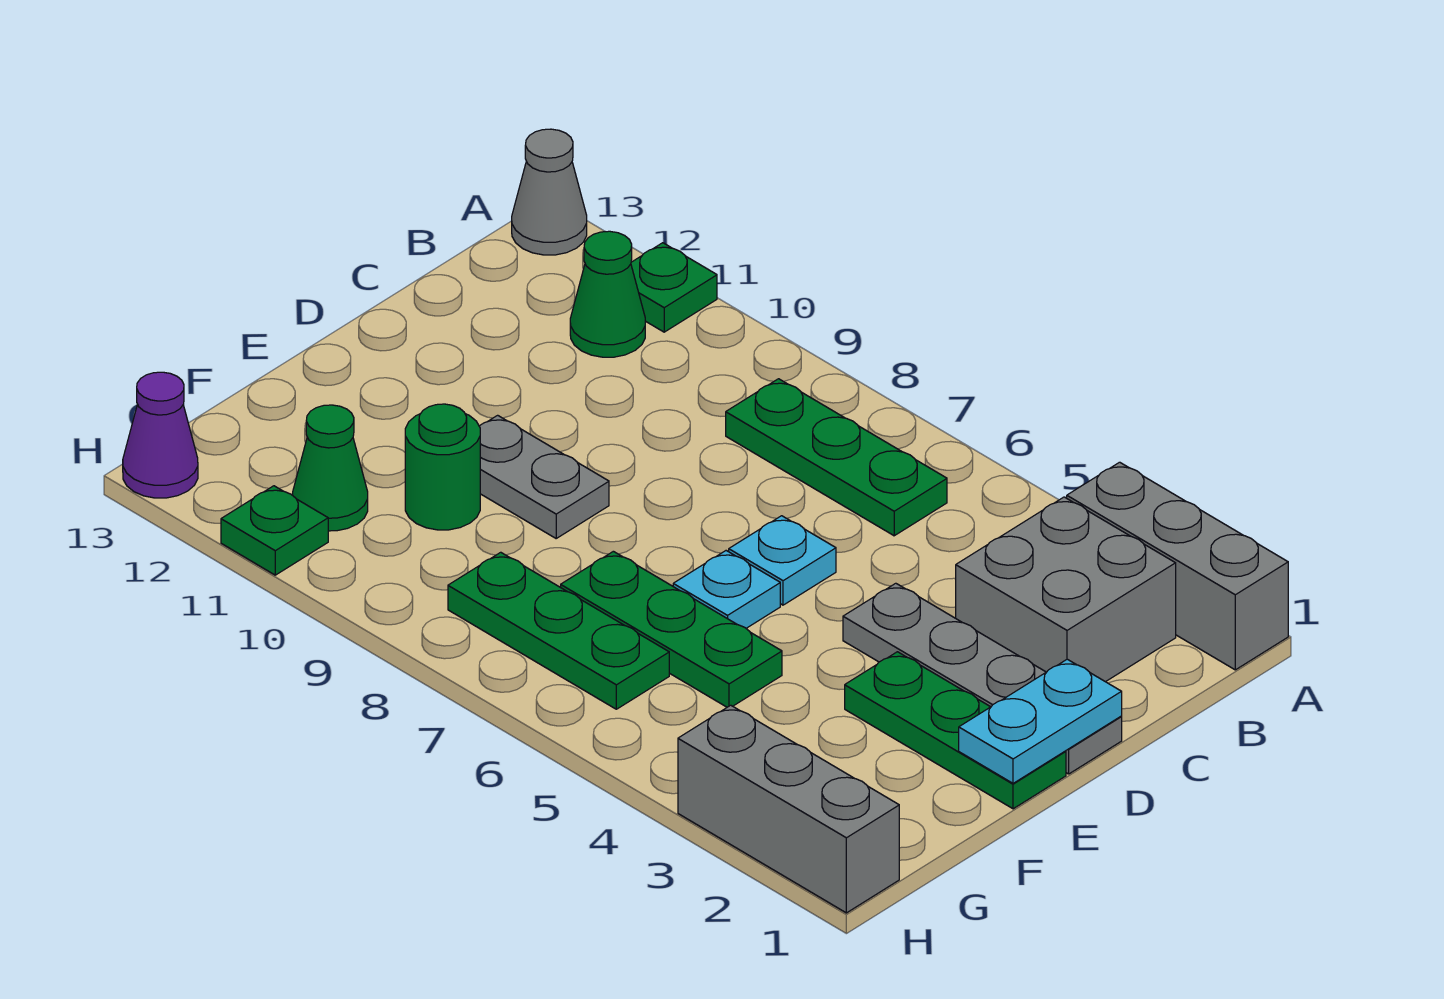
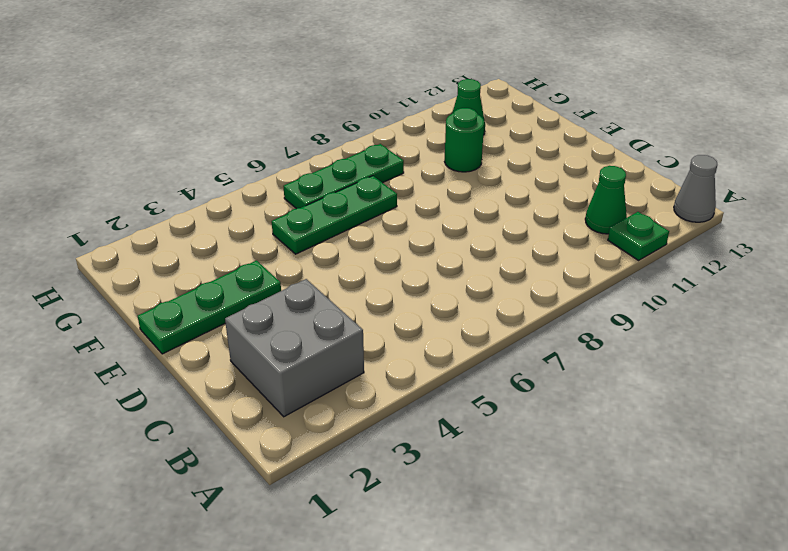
none -> grey 1x3 brick [1067,462,1288,670]
none -> green 1x3 plate [726,379,947,536]
none -> grey 1x4 plate [843,583,1122,774]

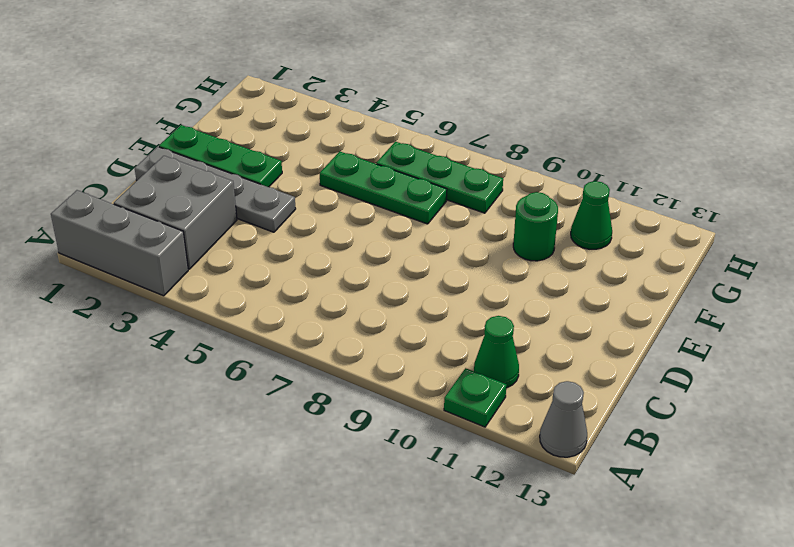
none -> green 1x3 plate [726,379,947,536]
none -> cyan 1x1 plate [729,516,836,605]
none -> cyan 1x1 plate [673,551,780,628]

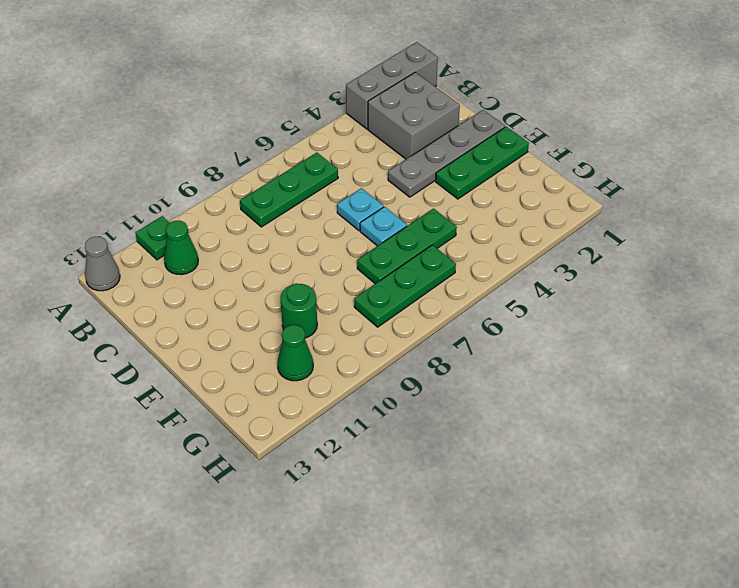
none -> grey 1x2 plate [479,415,609,538]
none -> grey 1x3 brick [678,705,899,913]
none -> green 1x1 plate [221,486,328,575]

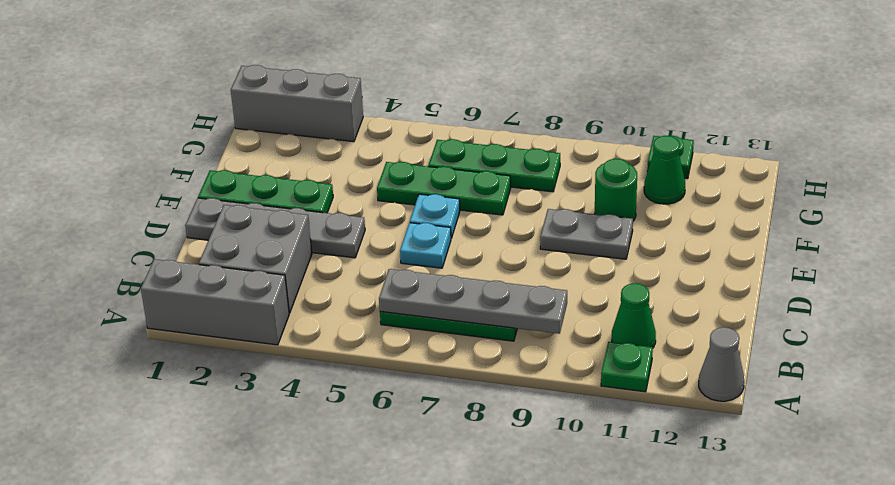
grey 1x4 plate [379,269,567,334] -> none
none -> purple 1x1 cone [123,372,198,498]
none -> cyan 1x2 plate [959,659,1122,783]

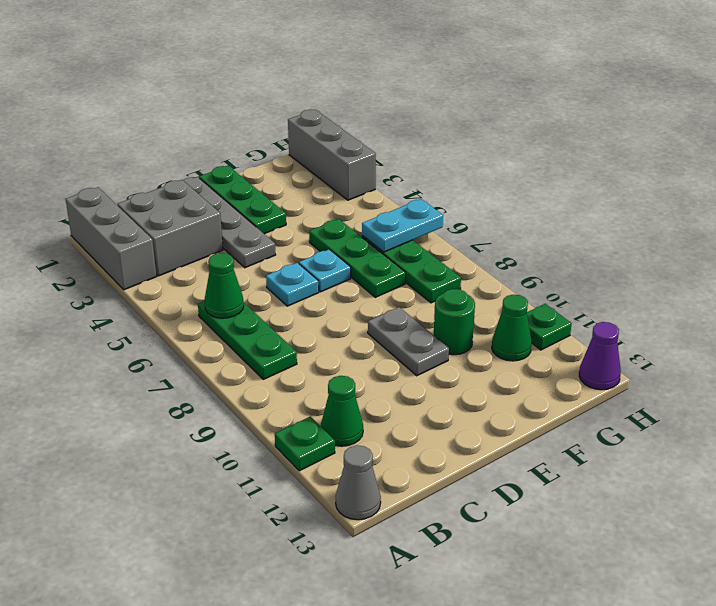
green 1x1 cone [204,253,244,318] -> none
cyan 1x2 plate [362,199,443,252] -> cyan 1x2 plate moved to [959,659,1122,783]

